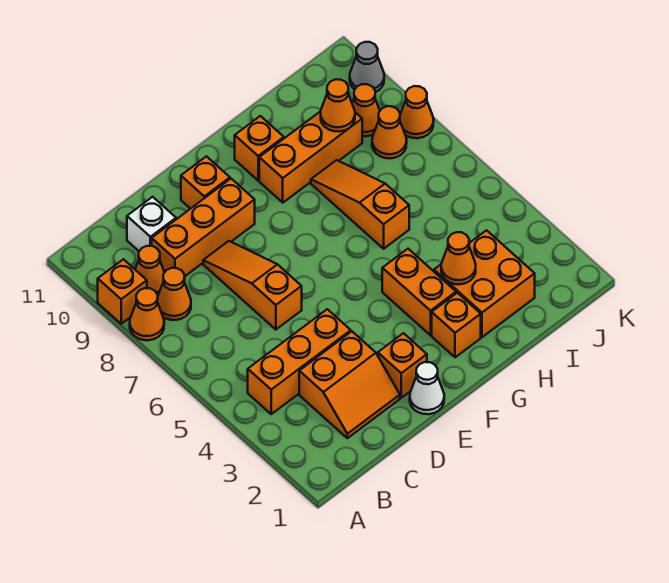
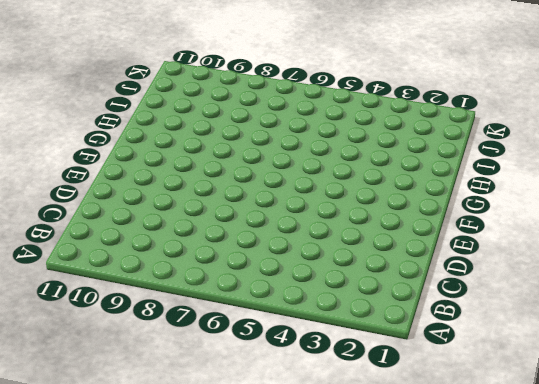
none -> orange 1x1 cone [130,288,164,340]
none -> orange 1x1 brick [98,259,147,324]
none -> orange 1x3 brick [248,309,351,414]

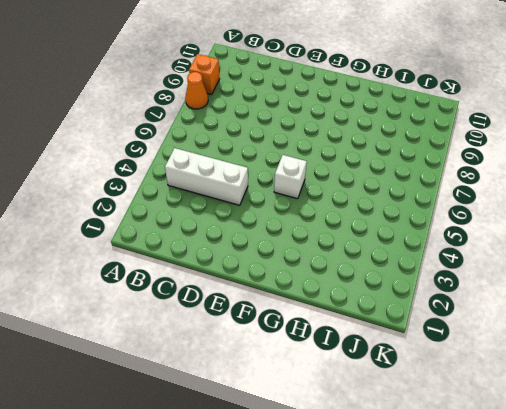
white 1x3 brick [165,148,248,205] -> orange 1x3 brick [248,309,351,414]
white 1x1 brick [274,155,307,199] -> white 1x1 brick moved to [127,197,176,251]
none -> orange 1x1 cone [158,268,191,320]
none -> orange 1x1 cone [135,246,165,295]
none -> orange 2x2 slope [299,331,400,438]

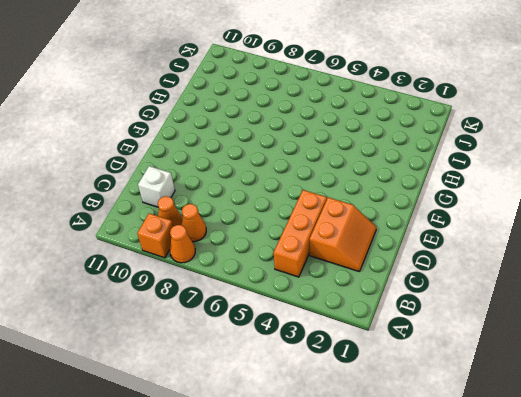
none -> orange 1x3 brick [152,179,255,276]
none -> orange 1x3 slope [203,241,302,330]
none -> white 1x1 cone [410,362,444,414]

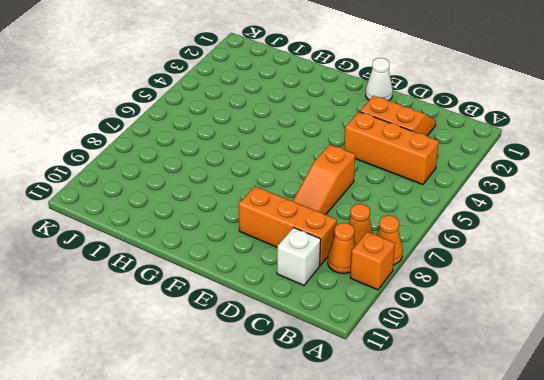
none -> orange 1x1 brick [378,333,427,398]
none -> orange 1x1 brick [181,156,230,209]
none -> orange 1x1 brick [432,293,481,357]

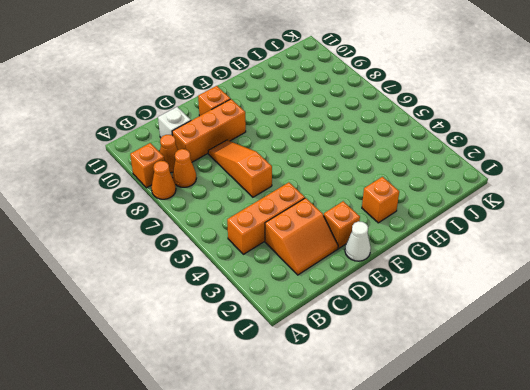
none -> orange 1x2 brick [382,249,456,335]
none -> orange 1x3 brick [259,111,362,203]
none -> orange 1x1 brick [235,116,284,180]

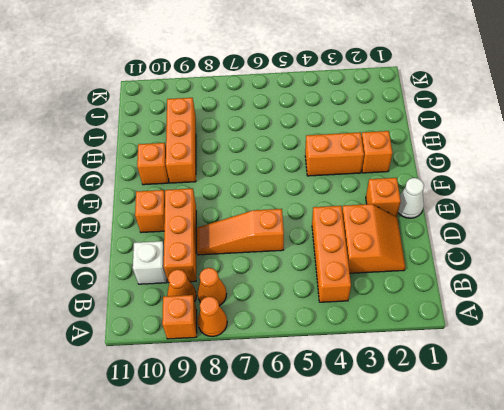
none -> orange 2x2 brick [434,230,535,337]
none -> orange 1x3 slope [311,160,409,249]
none -> orange 1x1 cone [372,106,407,158]

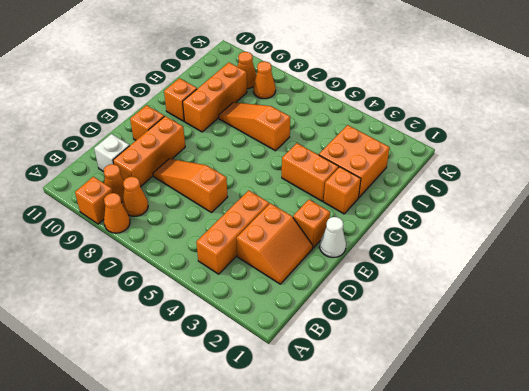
none -> orange 1x1 cone [400,86,434,138]
none -> grey 1x1 cone [350,42,384,92]
none -> orange 1x1 cone [441,232,476,284]

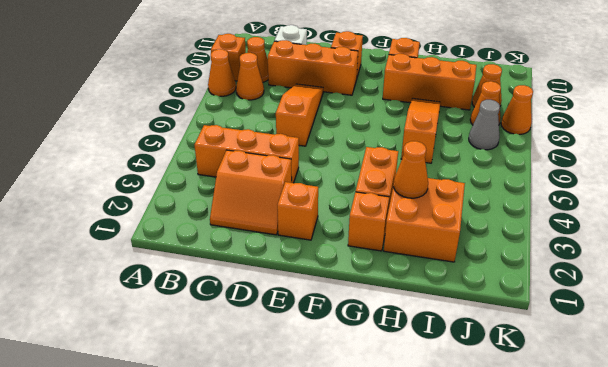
grey 1x1 cone [469,100,500,150] -> grey 1x1 cone moved to [350,42,384,92]
none -> white 1x1 cone [410,362,444,414]
none -> orange 1x1 cone [321,79,355,132]

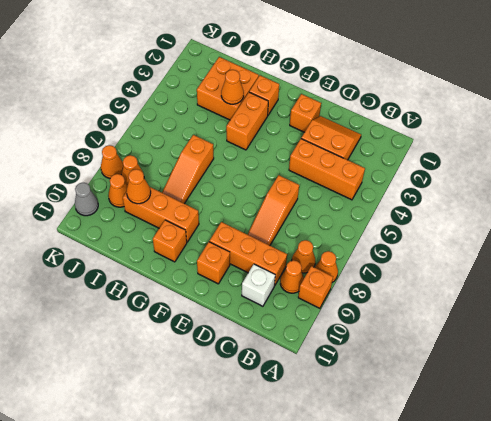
none -> white 1x1 cone [410,362,444,414]

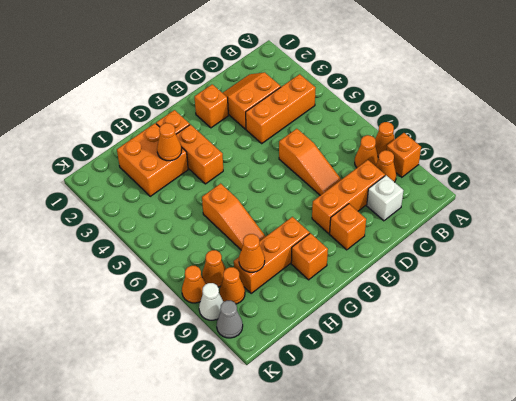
white 1x1 cone [199,283,223,320] -> white 1x1 cone moved to [410,362,444,414]

